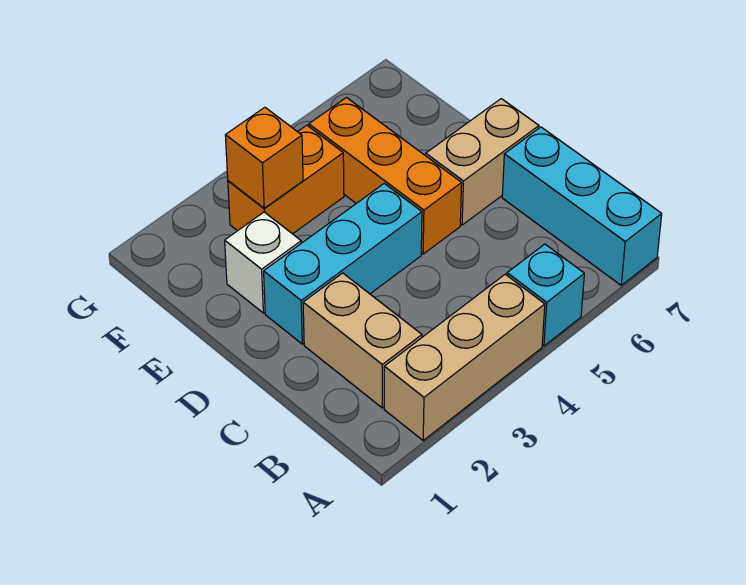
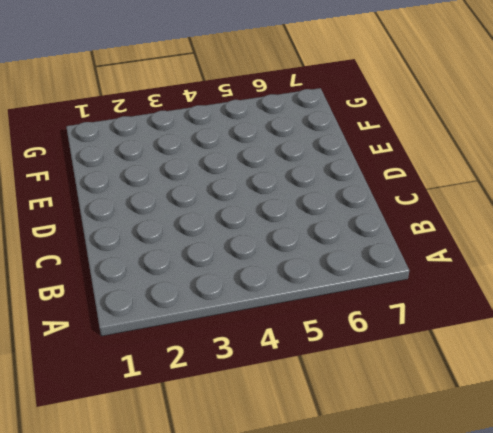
none -> tan 1x3 brick [384,274,545,440]
none -> cyan 1x1 brick [507,244,584,346]

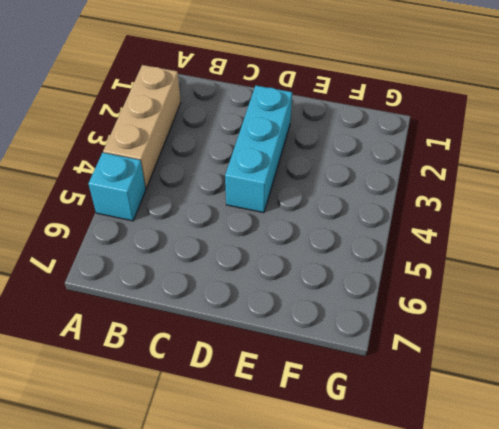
none -> cyan 1x3 brick [502,127,662,285]
none -> tan 1x2 brick [303,273,422,408]

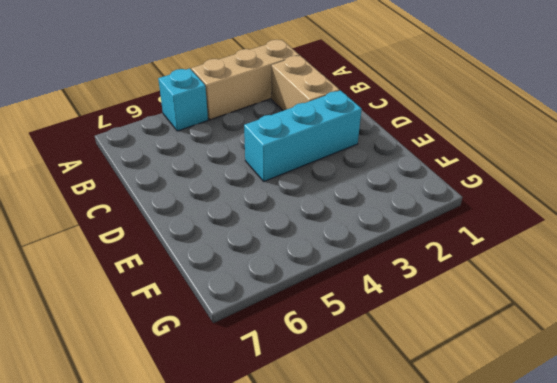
none -> cyan 1x3 brick [502,127,662,285]
none -> orange 1x3 brick [309,98,462,254]

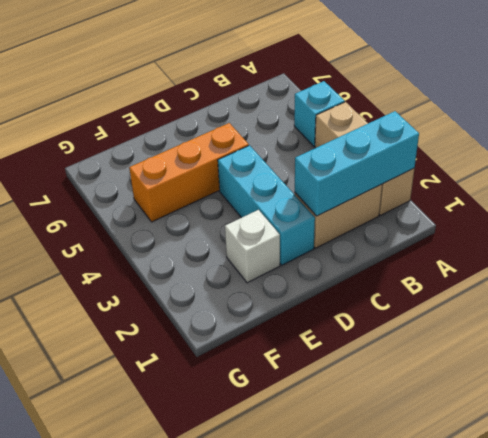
cyan 1x3 brick [295,111,419,216] -> cyan 1x3 brick moved to [502,127,662,285]
none -> tan 1x2 brick [426,99,539,225]
none -> orange 1x2 brick [228,125,344,234]

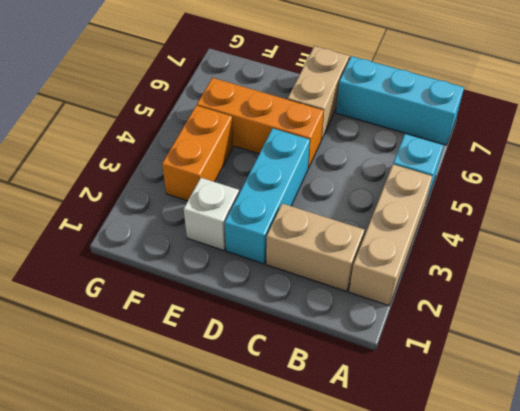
none -> orange 1x1 brick [225,107,303,208]

